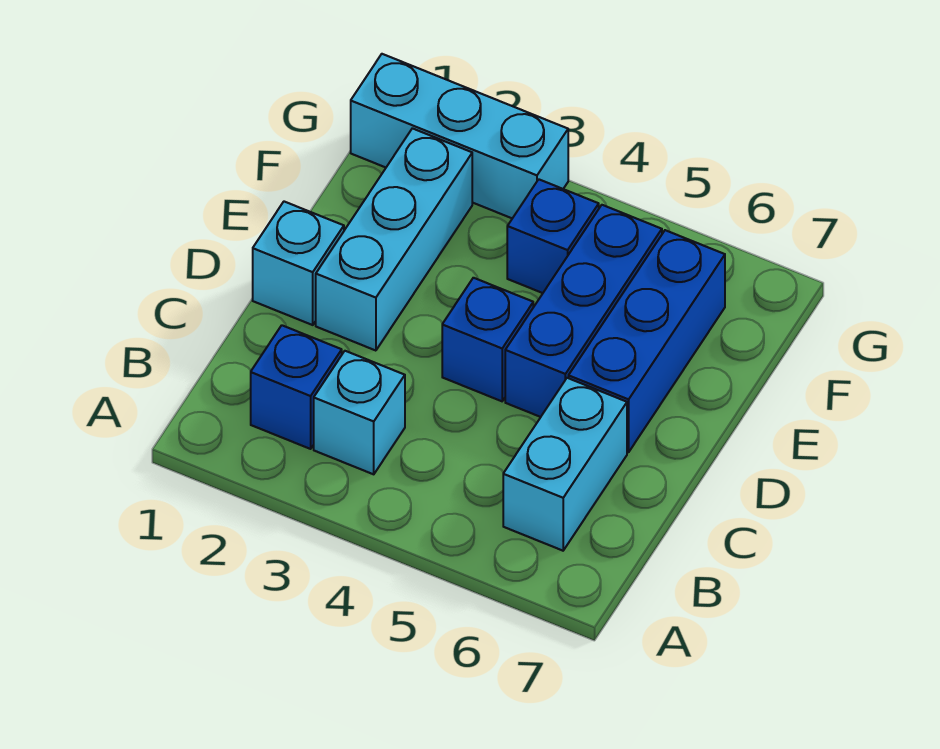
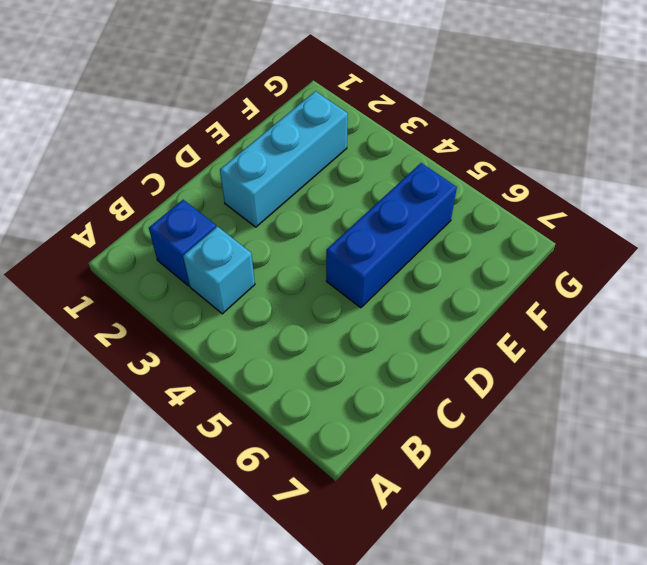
none -> cyan 1x2 brick [503,378,627,551]
none -> cyan 1x1 brick [253,202,344,325]

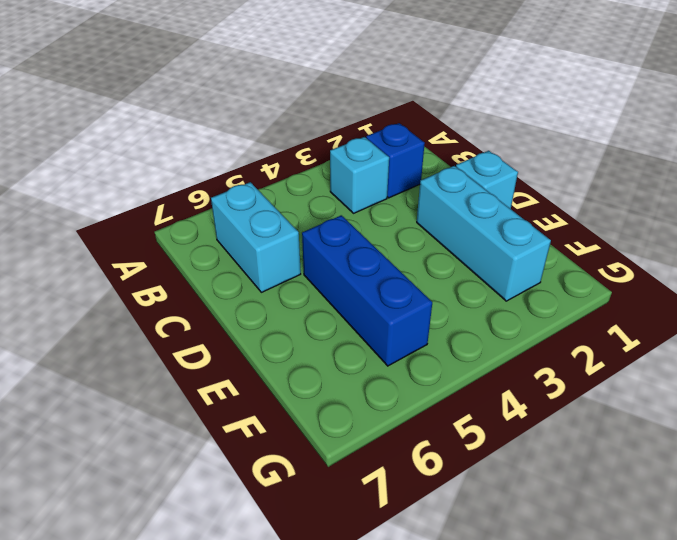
none -> blue 1x1 brick [442,278,533,401]
none -> blue 1x3 brick [569,230,725,452]

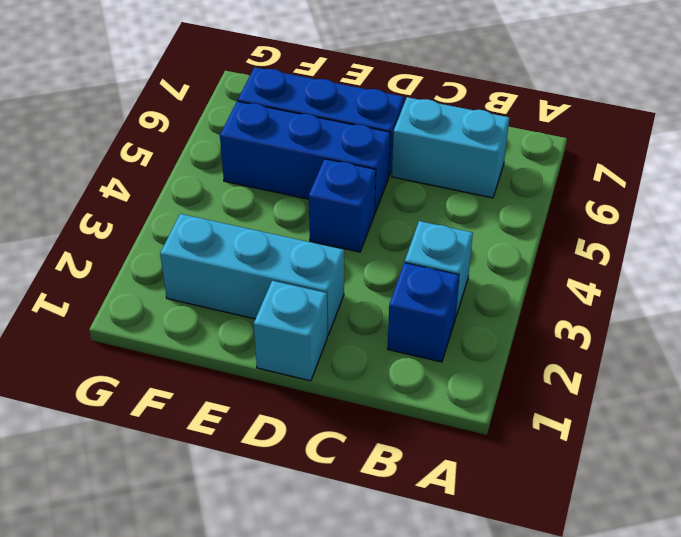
none -> blue 1x1 brick [507,179,599,293]
none -> cyan 1x3 brick [351,54,568,218]

